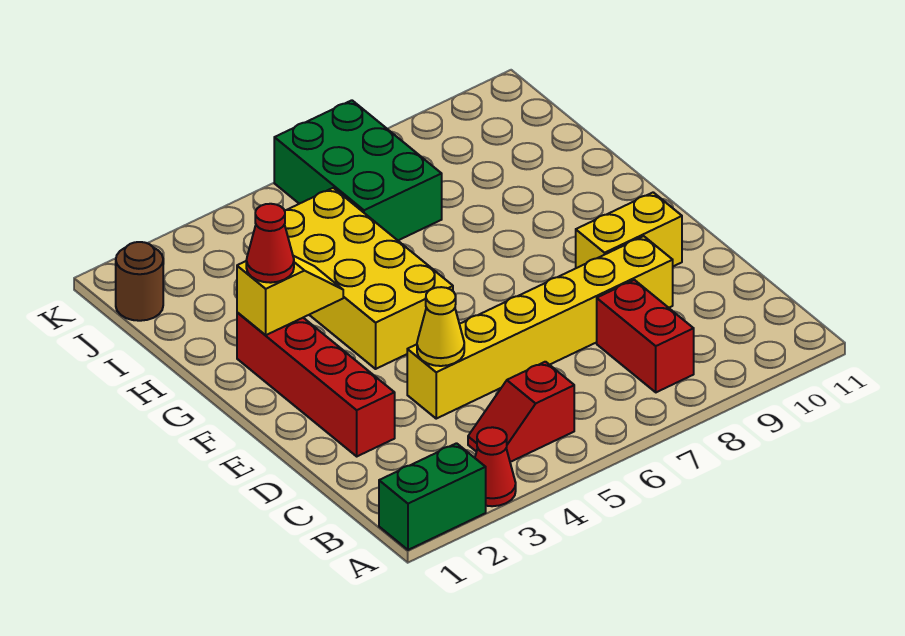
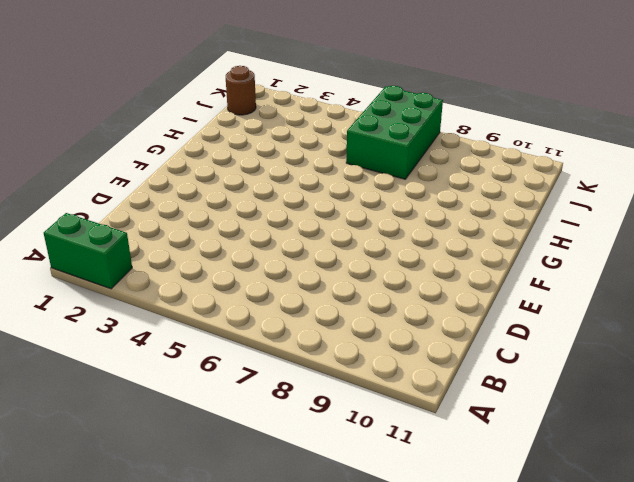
none -> red 1x1 cone [475,427,516,506]
none -> red 1x2 slope [468,362,574,462]
none -> red 1x2 brick [597,280,694,392]

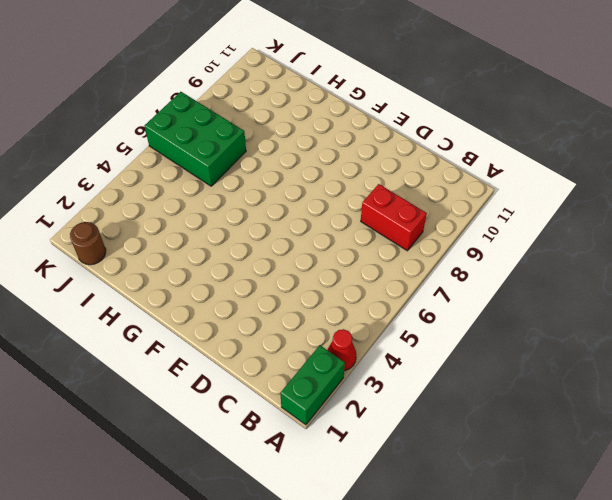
none -> red 1x2 slope [468,362,574,462]
none -> red 1x4 brick [237,312,395,456]
none -> yellow 1x6 brick [407,236,673,419]

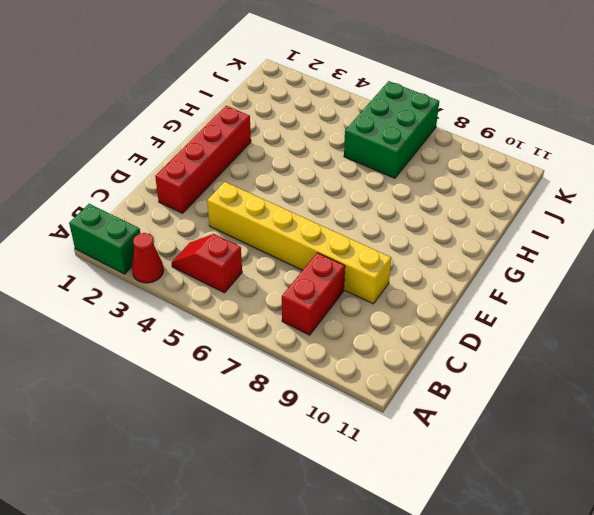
none -> yellow 1x2 brick [576,192,682,268]
none -> yellow 2x4 brick [285,188,453,369]
none -> brown 1x1 round brick [116,242,163,321]

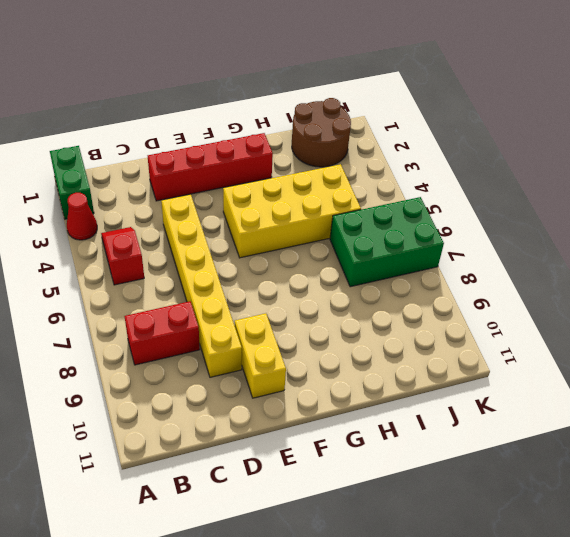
brown 2x2 round brick [292,98,351,167] -> brown 1x1 round brick [116,242,163,321]
none -> yellow 1x1 cone [417,287,464,366]
none -> yellow 1x2 slope [237,256,343,335]
none -> red 1x1 cone [246,204,294,283]

